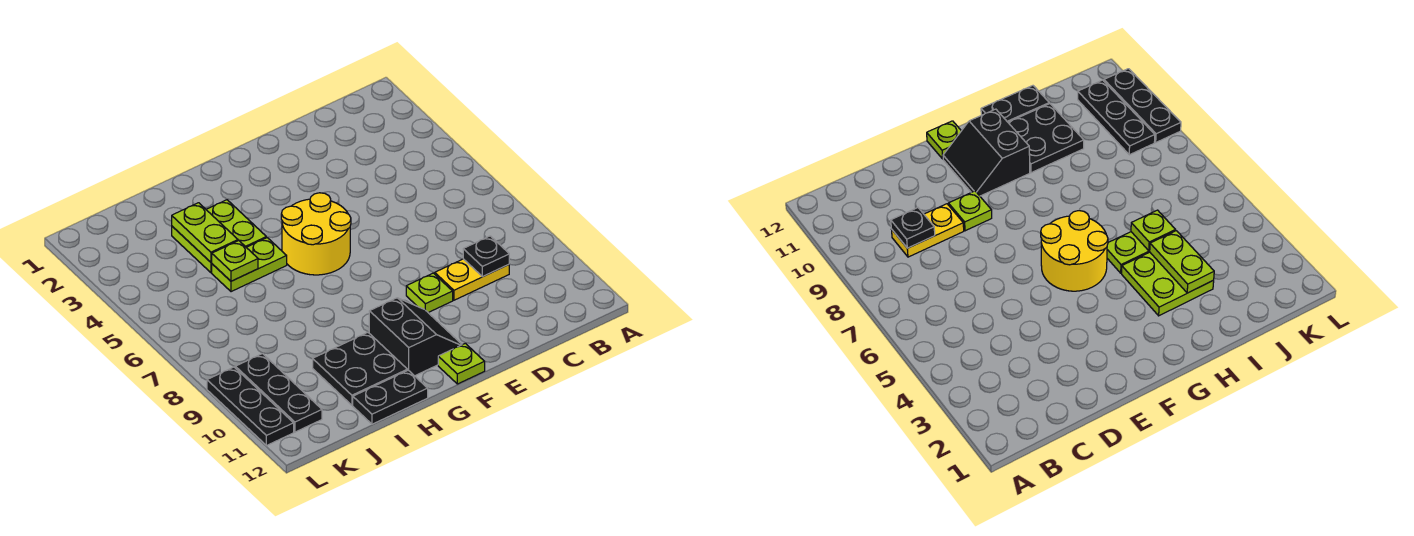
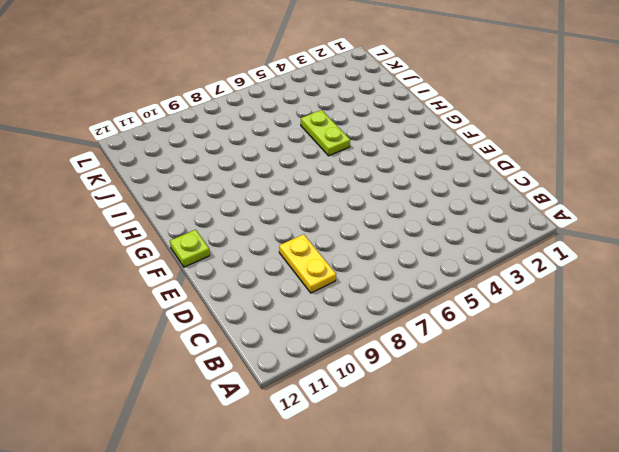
none -> lime 1x1 plate [406,273,453,313]
none -> yellow 2x2 round brick [281,193,351,275]
none -> black 2x2 slope [369,298,462,376]

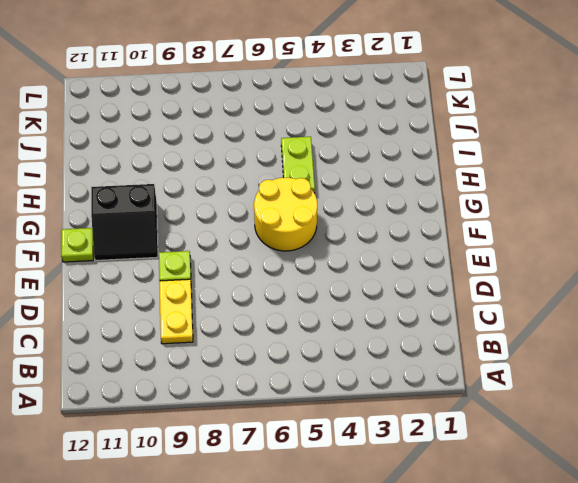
none -> lime 2x2 plate [172,200,266,273]
none -> black 2x2 plate [313,333,407,405]
none -> black 1x2 plate [353,370,428,424]

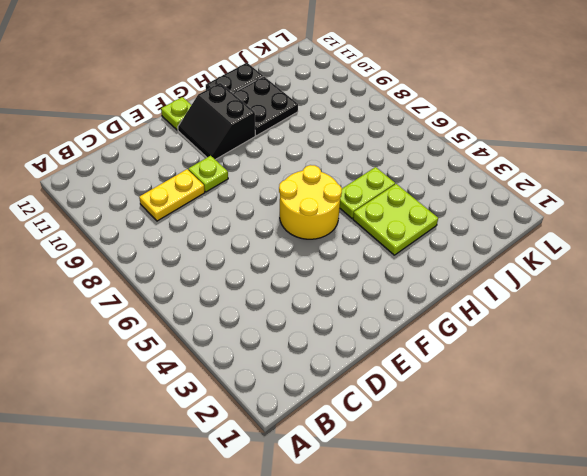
none -> black 1x3 plate [235,354,322,432]
none -> black 1x3 plate [207,367,294,446]
none -> black 1x1 plate [463,236,509,277]

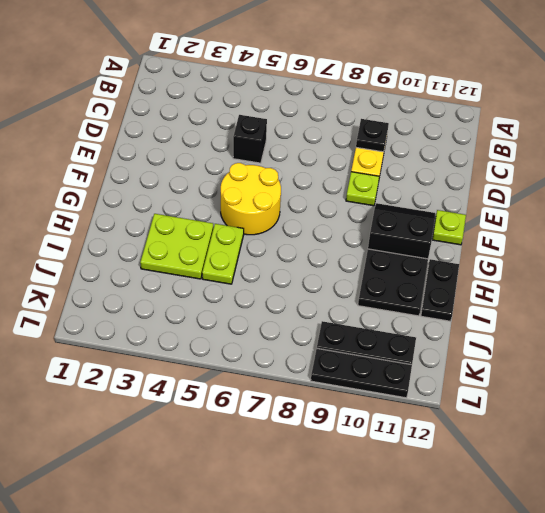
black 1x1 brick [233,115,267,163] -> none
none -> lime 1x2 plate [172,203,238,262]
none -> lime 1x1 plate [212,241,258,281]

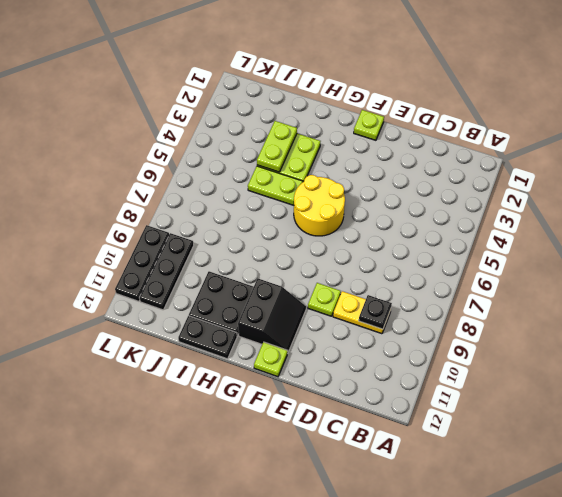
lime 1x1 plate [354,110,384,140] -> lime 1x1 plate moved to [212,241,258,281]

